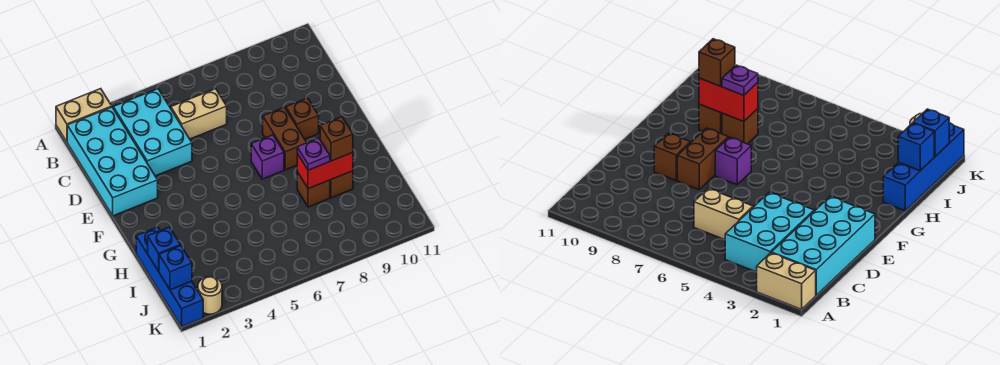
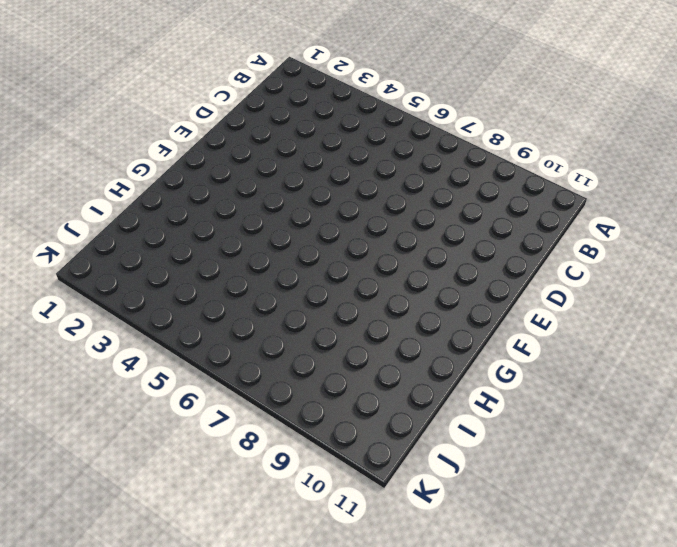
none -> tan 1x2 brick [56,89,112,142]
none -> cyan 2x4 brick [67,107,158,216]
none -> cyan 2x3 brick [113,89,192,176]

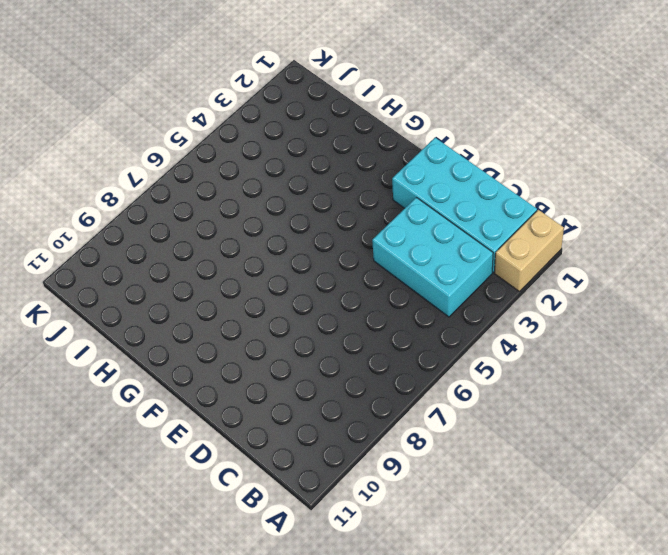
none -> tan 1x2 brick [171,89,227,139]
none -> brown 1x2 brick [263,107,307,170]
none -> brown 1x1 brick [286,98,319,139]

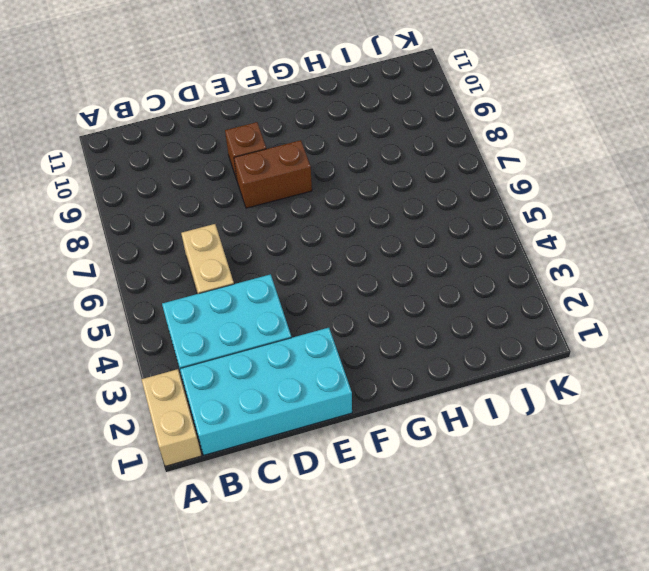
none -> purple 1x1 brick [251,135,284,179]
none -> blue 1x4 brick [136,227,203,327]
none -> brown 1x1 brick [297,172,330,207]

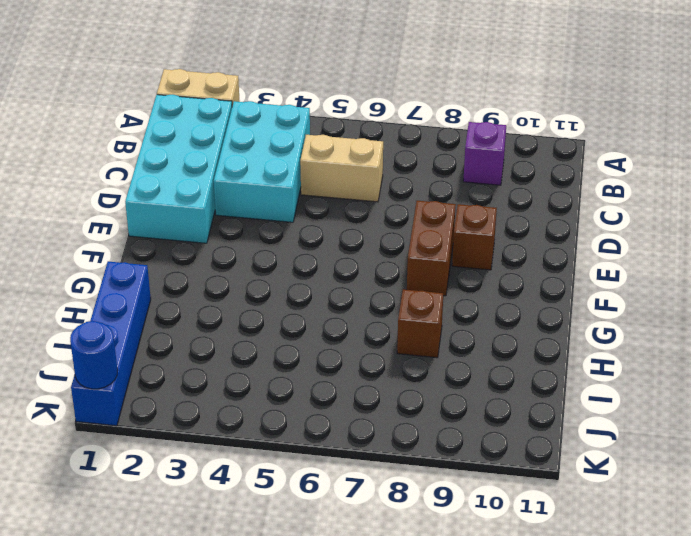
purple 1x1 brick [463,122,506,185] -> purple 1x1 brick moved to [251,135,284,179]
blue 1x1 round brick [70,321,117,389] -> none
none -> brown 1x1 brick [330,171,353,198]
none -> tan 1x1 round brick [198,277,222,314]
none -> red 1x2 brick [297,153,353,189]

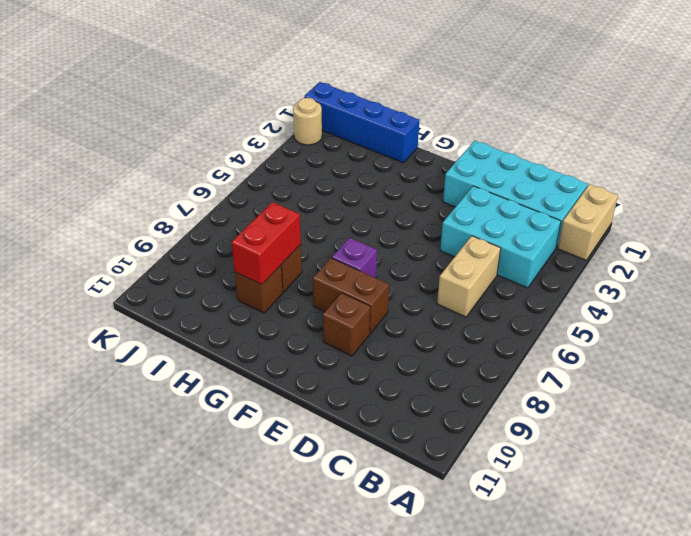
none -> blue 1x1 brick [148,227,180,271]
none -> blue 1x1 brick [159,246,192,290]
none -> purple 1x1 plate [297,138,330,170]

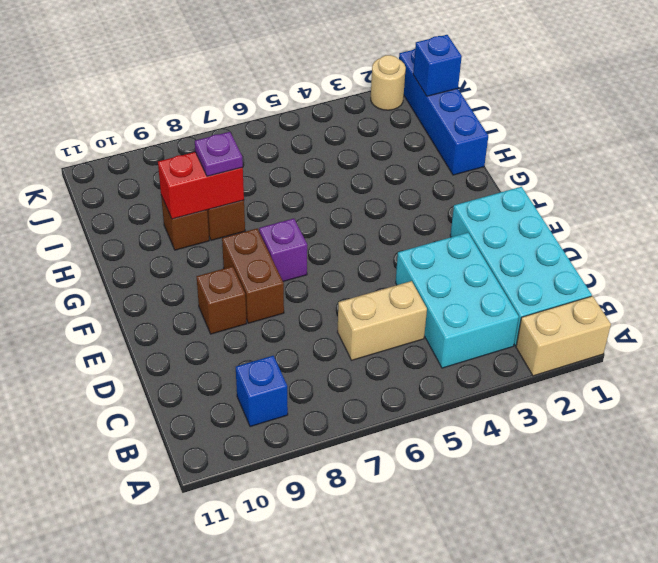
blue 1x1 brick [236,356,288,427] -> blue 1x1 brick moved to [148,227,180,271]
none -> brown 1x1 brick [320,117,353,161]

